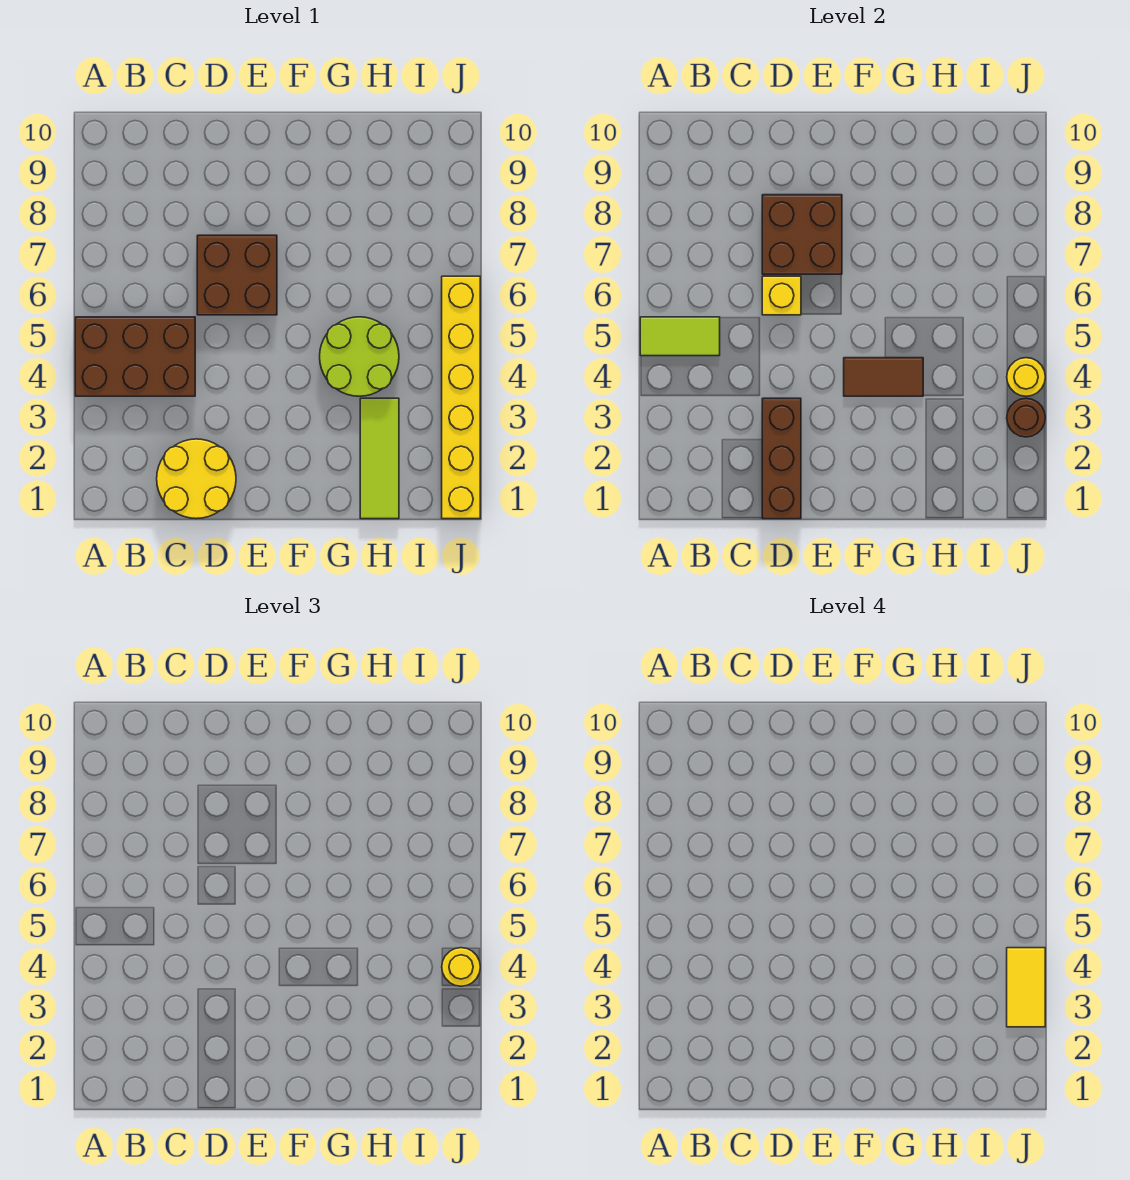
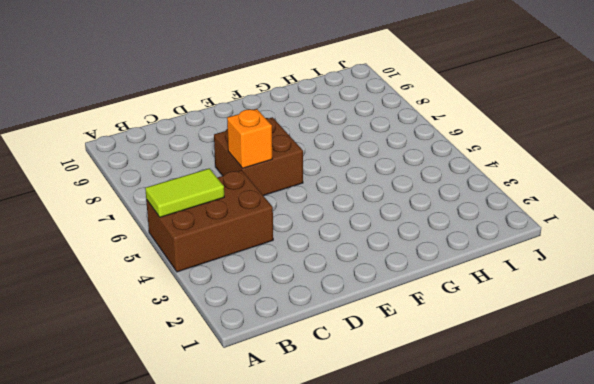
orange 1x1 brick [227,109,272,168] -> yellow 1x1 brick [762,276,801,315]
none -> yellow 2x2 round brick [157,439,236,519]
none -> lime 2x2 round brick [320,317,399,396]
none -> lime 1x3 tile [360,398,399,519]

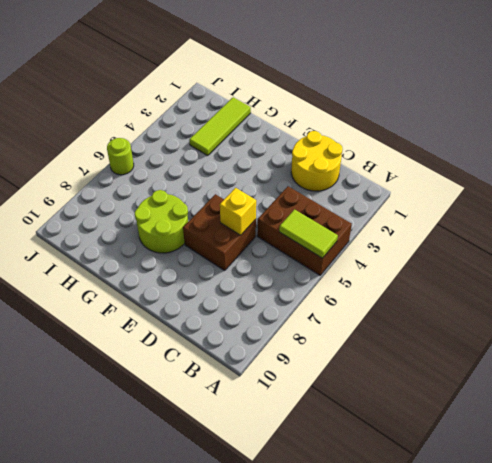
lime 2x2 round brick [135,190,188,253] -> lime 2x2 round brick moved to [320,317,399,396]
lime 1x1 round brick [107,138,134,175] -> yellow 1x6 brick [442,276,480,519]
none -> brown 1x3 brick [762,398,801,519]
none -> brown 2x2 brick [762,195,842,274]
none -> brown 1x2 tile [844,358,923,396]

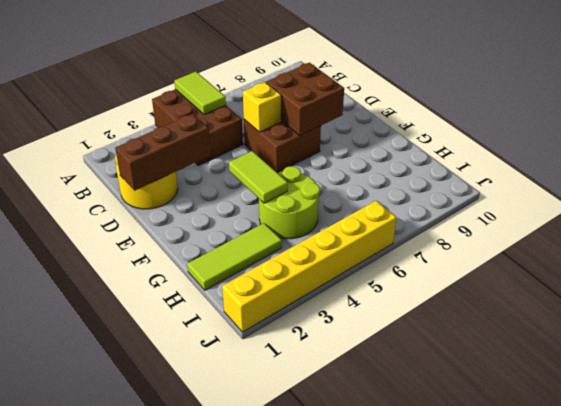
lime 1x2 tile [229,151,288,203] -> brown 1x2 tile [844,358,923,396]
none -> brown 1x1 round brick [1007,398,1045,437]
none -> yellow 1x1 round brick [1007,358,1045,396]
none -> yellow 1x1 round brick [442,948,480,986]

